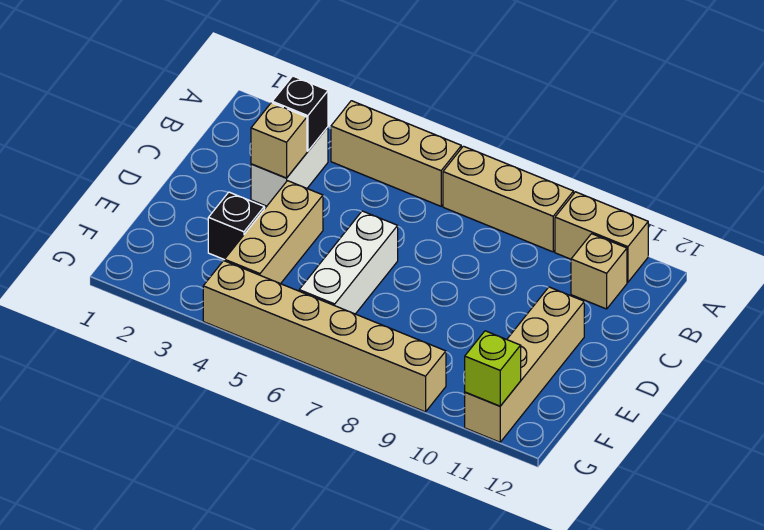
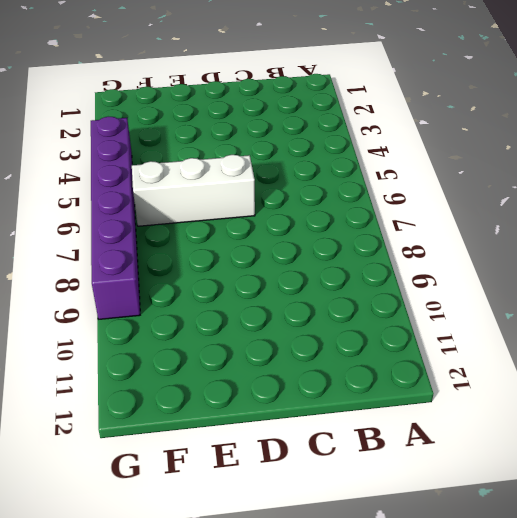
purple 1x6 brick [91,117,140,319] -> tan 1x6 brick [203,261,446,412]
none -> tan 1x3 brick [331,101,461,206]
none -> tan 1x3 brick [443,146,574,252]
none -> tan 1x2 brick [555,192,648,282]

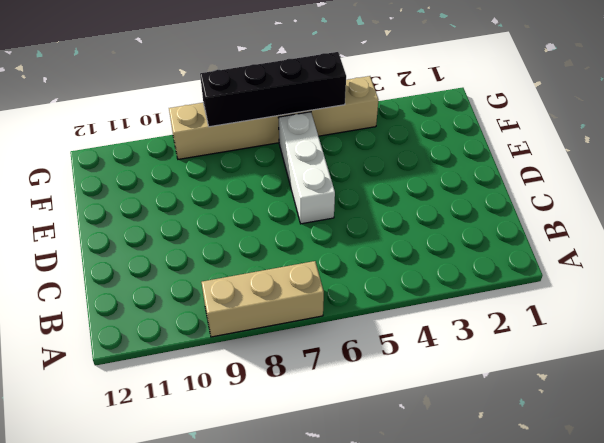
black 1x4 brick [200,52,346,127] -> none
none -> tan 1x3 brick [331,101,461,206]
none -> tan 1x2 brick [555,192,648,282]
none -> white 1x2 brick [251,127,328,206]

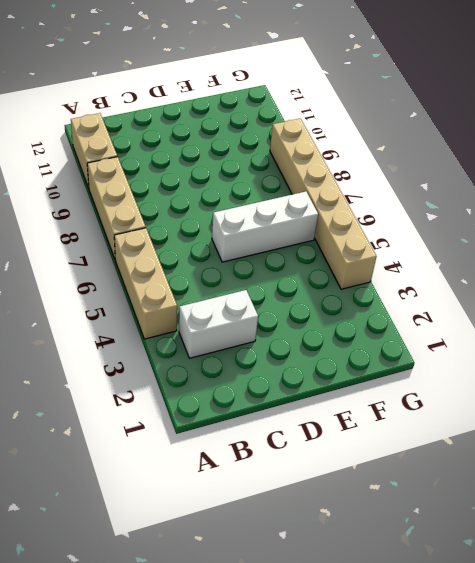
none -> tan 1x1 brick [571,234,627,309]
none -> tan 1x3 brick [225,181,323,284]
none -> tan 1x4 brick [465,287,584,442]

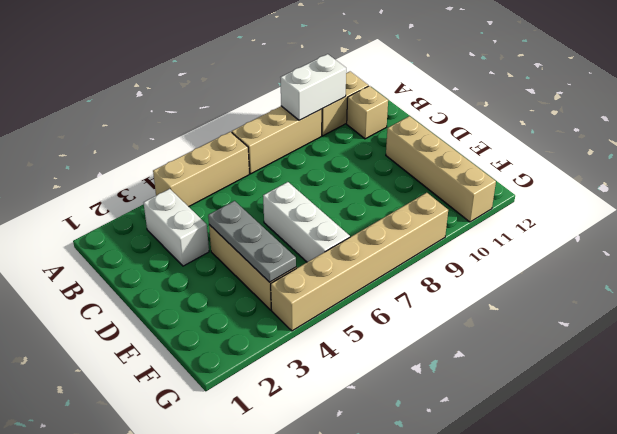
white 1x2 brick [281,54,346,120] -> none
grey 1x3 plate [208,201,296,282] -> none
none -> black 1x1 brick [208,192,264,260]
none -> black 1x1 brick [272,76,328,151]
none -> tan 1x1 brick [251,103,307,178]

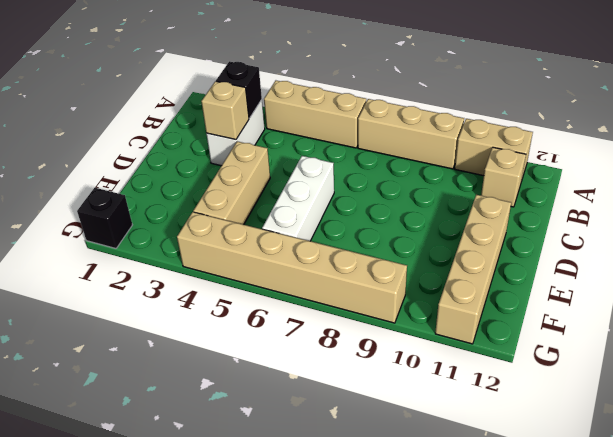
black 1x1 brick [77,188,132,248] -> black 1x1 brick moved to [208,192,264,260]
none -> lime 1x1 brick [465,331,521,406]

